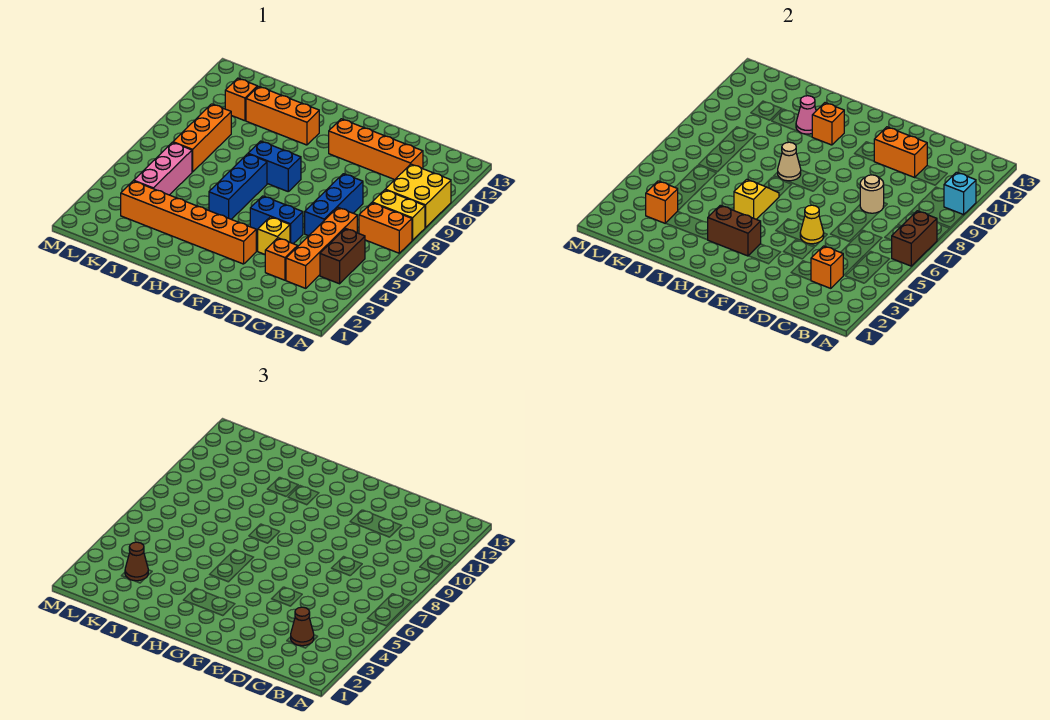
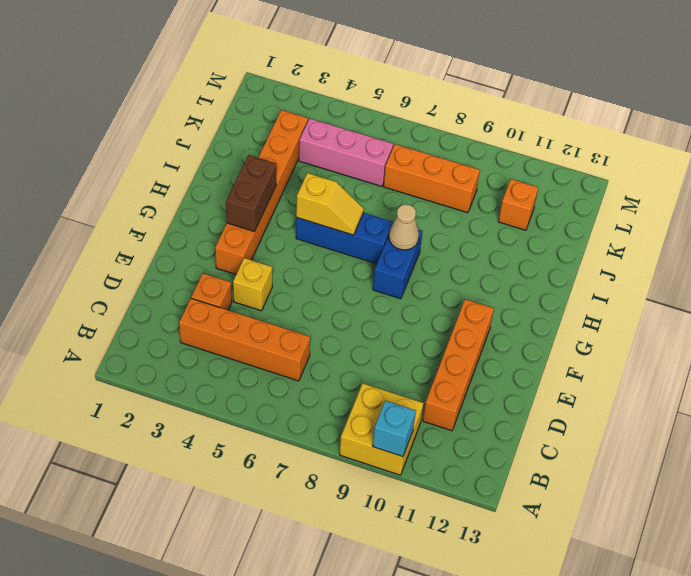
none -> orange 1x2 brick [359,203,412,253]
none -> yellow 1x2 brick [372,190,425,240]
none -> brown 1x2 brick [320,228,365,284]
none -> blue 1x3 brick [305,174,363,236]

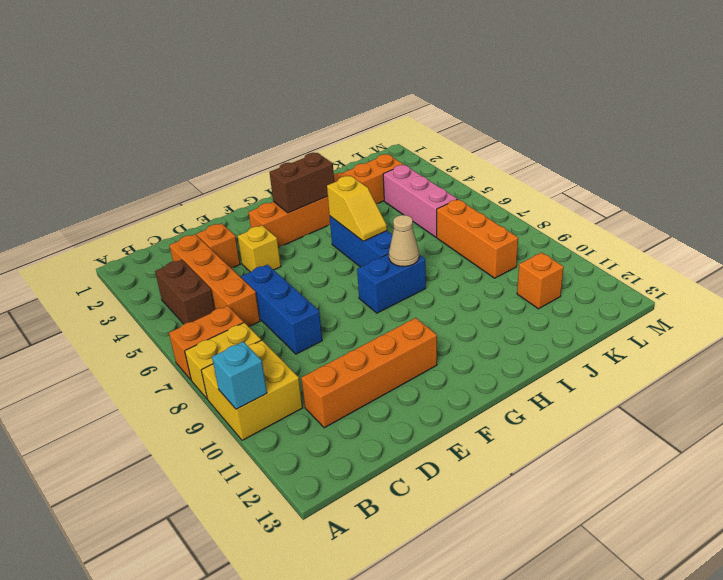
none -> blue 1x2 brick [250,196,303,244]
none -> orange 1x3 brick [246,86,319,145]
none -> brown 1x2 brick [892,211,937,266]
none -> orange 1x1 brick [811,246,843,288]

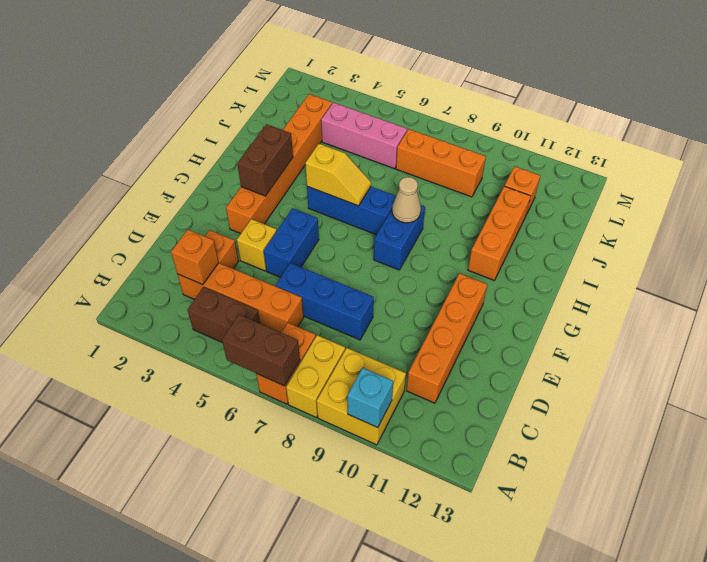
none -> tan 1x1 round brick [860,175,884,213]
none -> orange 1x2 brick [874,127,927,177]
none -> yellow 1x1 cone [800,205,824,244]
none -> orange 1x1 brick [812,103,844,145]

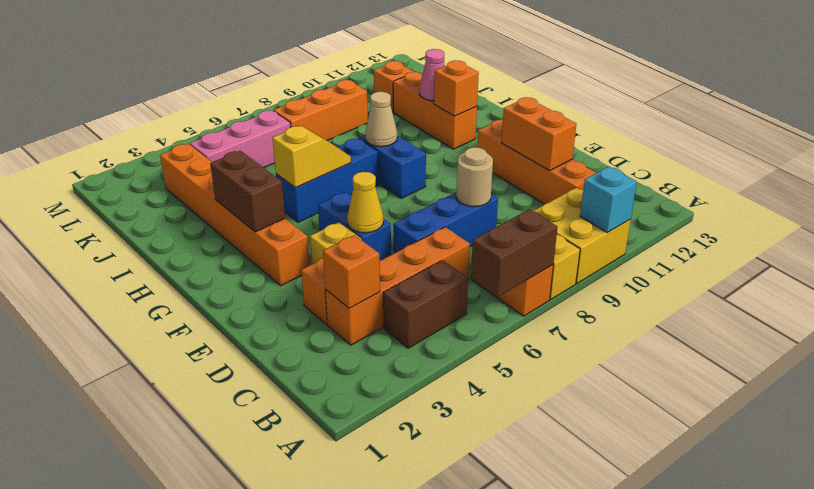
none -> orange 1x1 brick [646,181,678,223]
none -> brown 1x1 cone [291,607,314,646]
none -> brown 1x1 cone [125,542,148,581]

